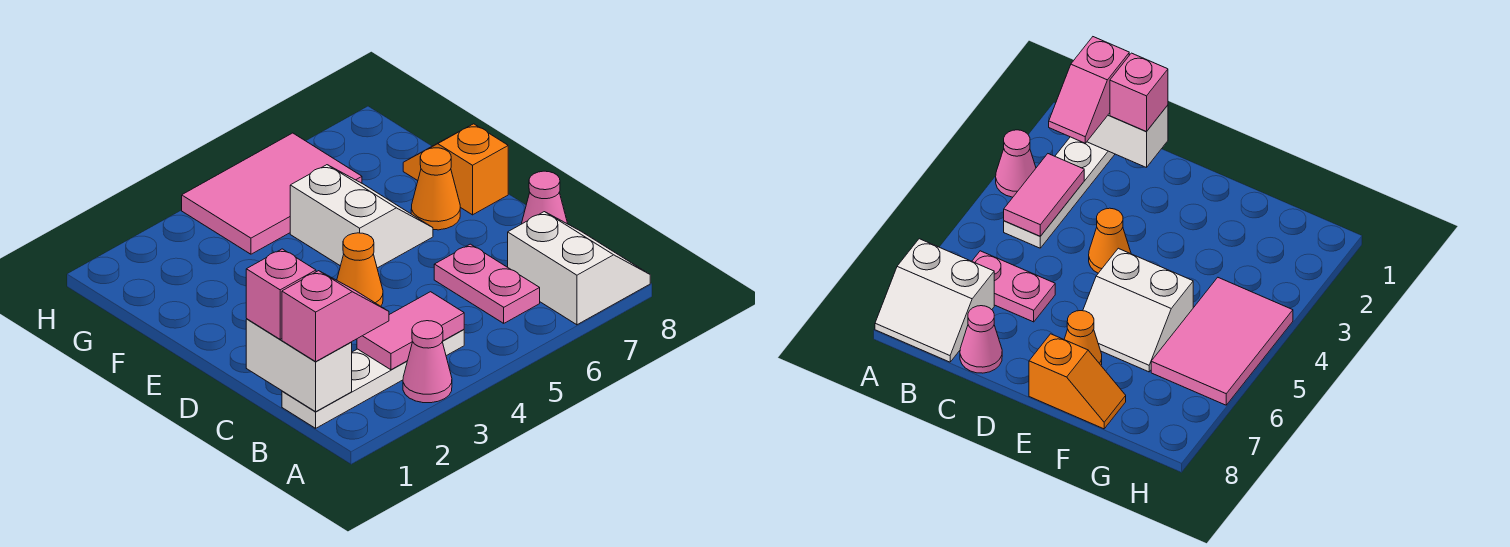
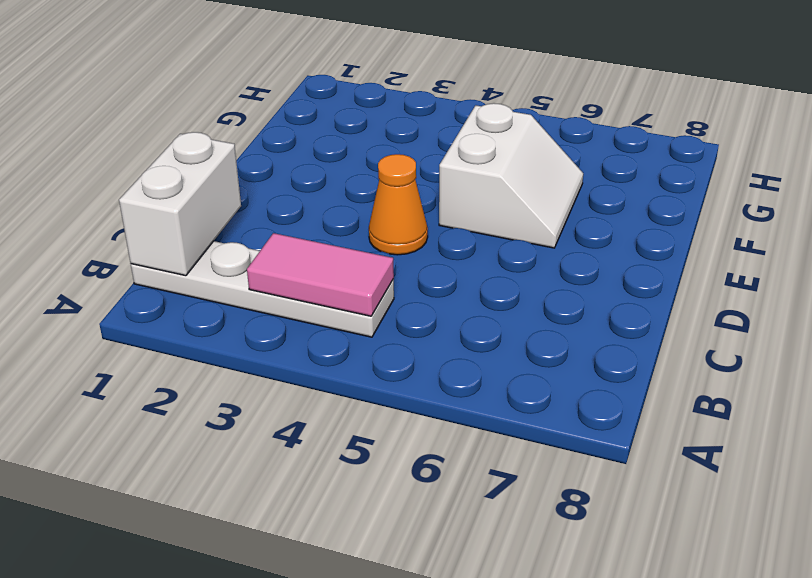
none -> pink 1x1 cone [403,321,452,403]
none -> white 2x2 slope [508,212,650,325]
none -> pink 1x2 plate [434,244,540,323]

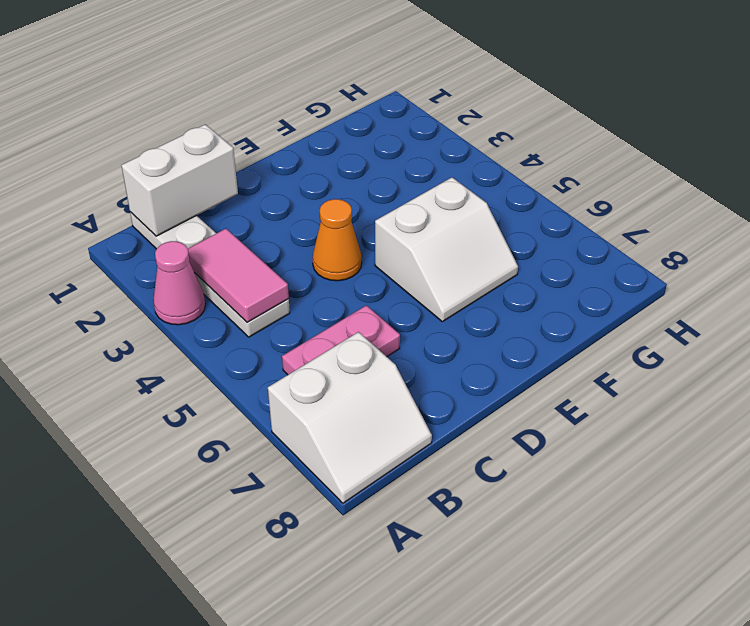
none -> pink 1x1 cone [522,171,568,224]
none -> orange 1x1 cone [411,148,460,230]
none -> orange 1x2 slope [403,124,508,215]

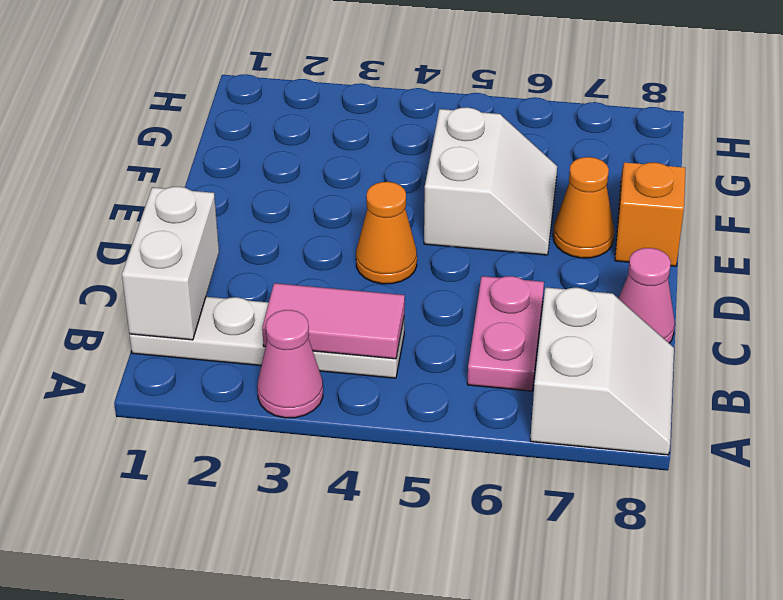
none -> pink 2x3 tile [182,133,362,254]
none -> pink 1x2 slope [282,271,389,361]
none -> pink 1x1 brick [246,249,316,339]

